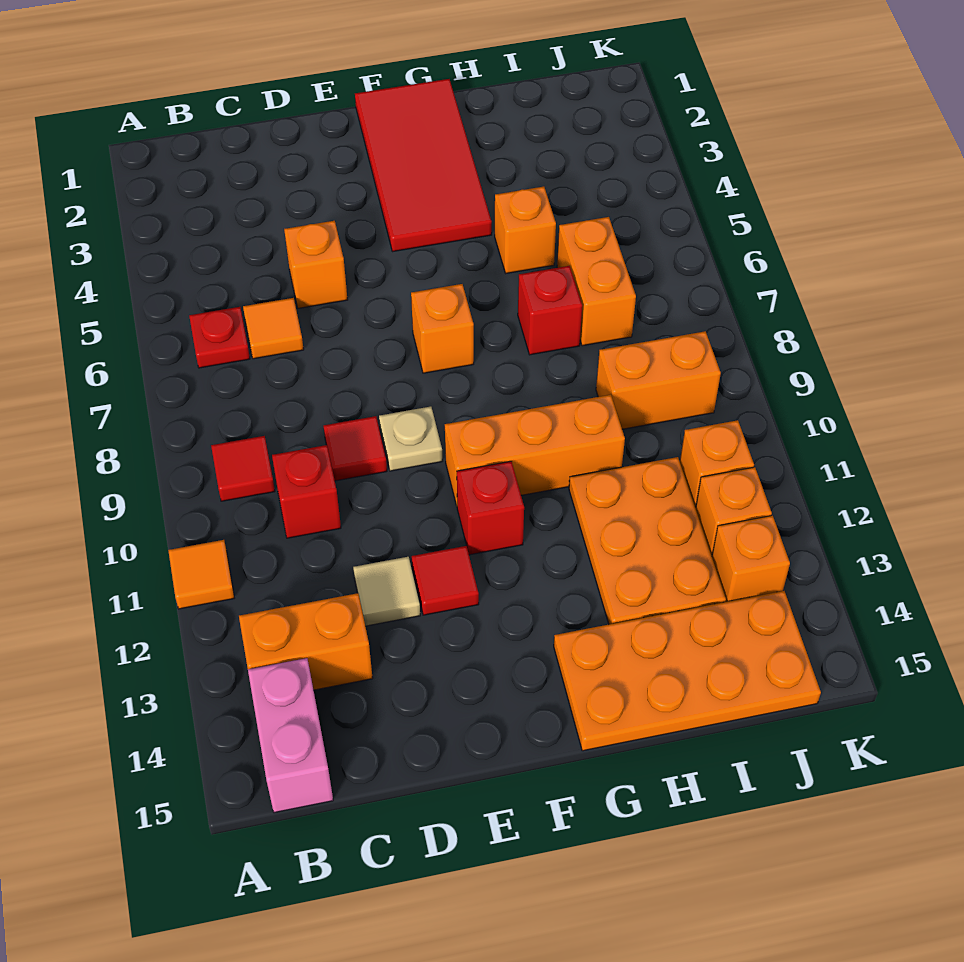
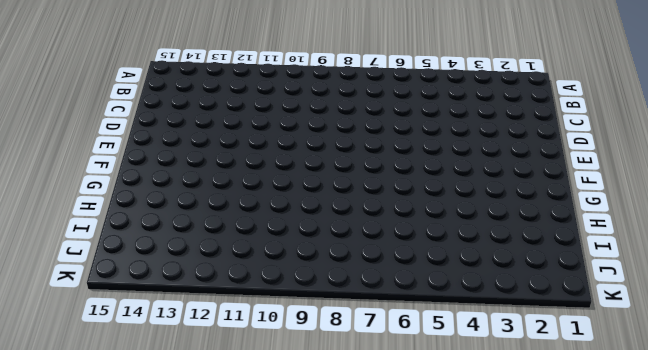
none -> orange 1x1 tile [168,540,234,609]
none -> red 1x1 plate [189,307,250,368]
none -> red 1x1 tile [211,436,275,501]

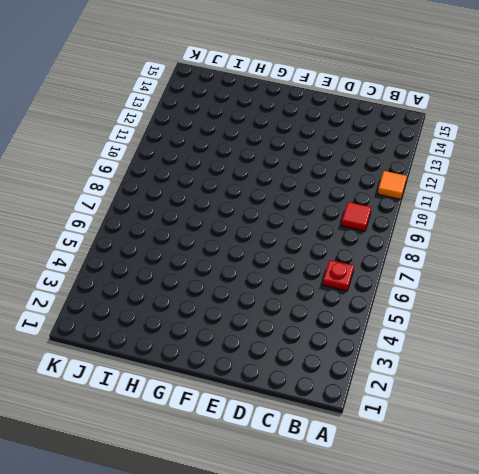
none -> orange 1x2 brick [239,593,373,690]
none -> pink 1x2 brick [248,658,333,813]
none -> orange 1x1 tile [243,298,304,359]

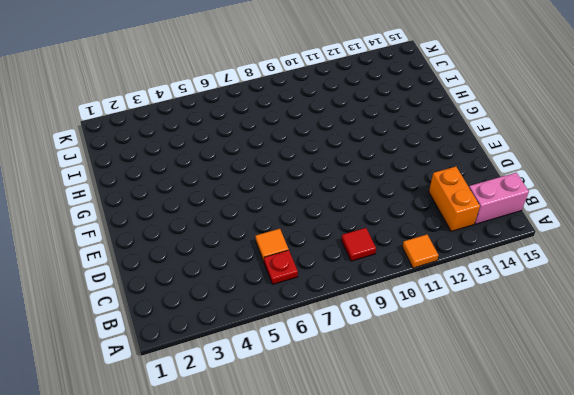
none -> red 1x1 brick [272,445,341,538]
none -> orange 1x1 brick [284,221,348,308]
none -> red 1x1 tile [324,416,387,481]

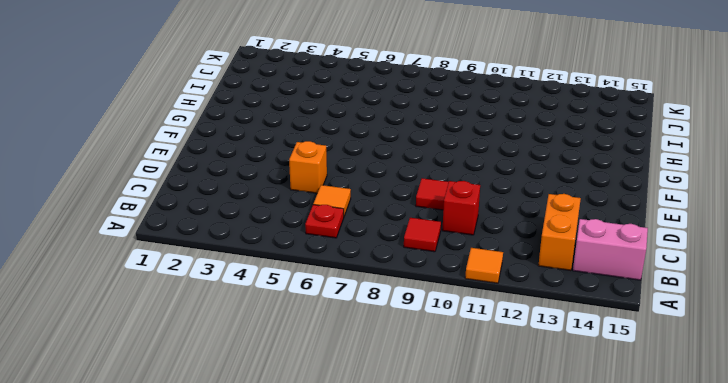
none -> tan 1x1 tile [353,557,420,626]
none -> tan 1x1 plate [379,407,443,471]
none -> red 1x1 tile [412,546,479,615]

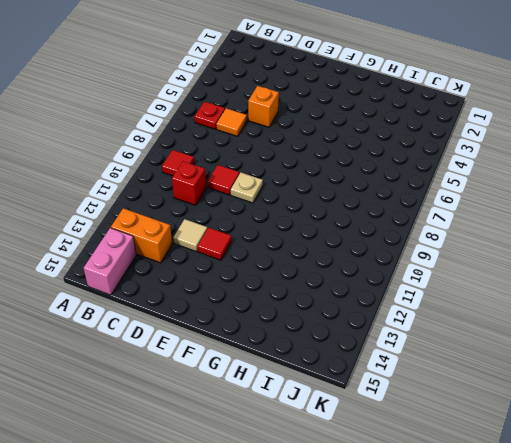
none -> orange 1x1 tile [168,540,234,609]
none -> red 2x4 tile [355,79,492,252]
none -> orange 1x1 brick [411,284,474,373]

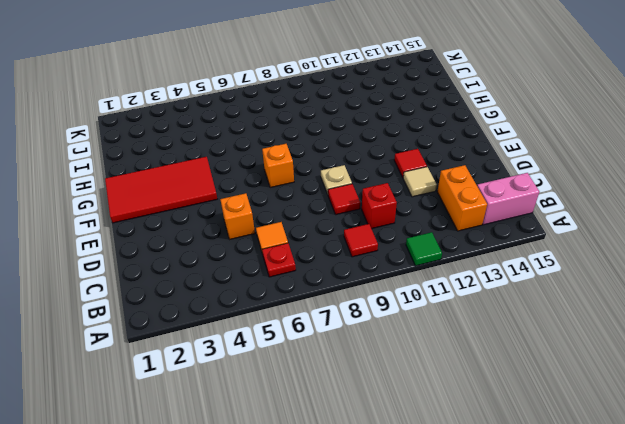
green 1x1 tile [406,232,442,266] -> orange 1x1 tile [168,540,234,609]
none -> orange 1x3 brick [445,395,625,506]
none -> red 1x1 brick [457,461,524,555]
none -> orange 2x4 plate [554,591,821,751]

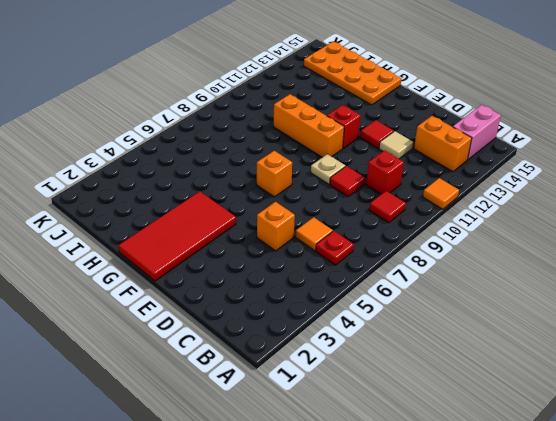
none -> orange 1x1 brick [495,187,556,273]
none -> red 1x1 brick [518,266,582,355]
none -> orange 2x3 plate [569,457,726,624]

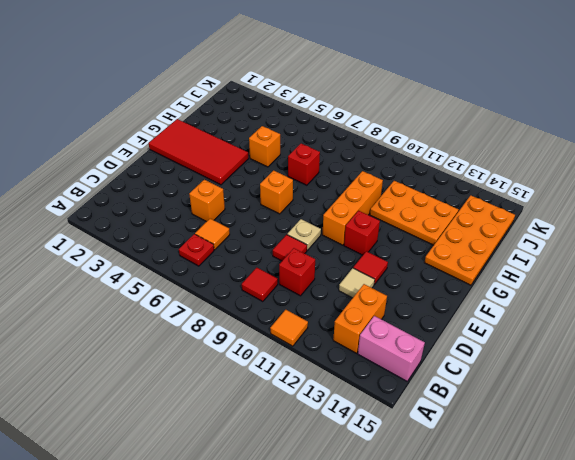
none -> orange 1x2 brick [557,217,636,346]
none -> orange 1x2 brick [596,331,721,429]
none -> orange 1x1 brick [680,420,754,508]

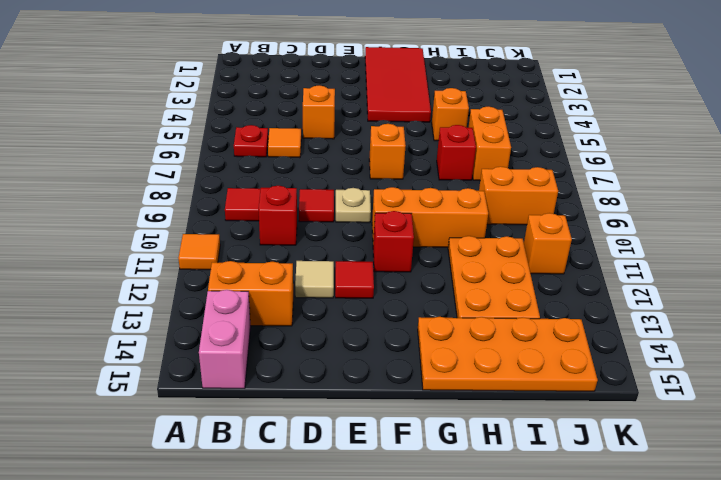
none -> orange 1x1 brick [696,467,772,556]
none -> orange 1x1 brick [712,516,790,602]

